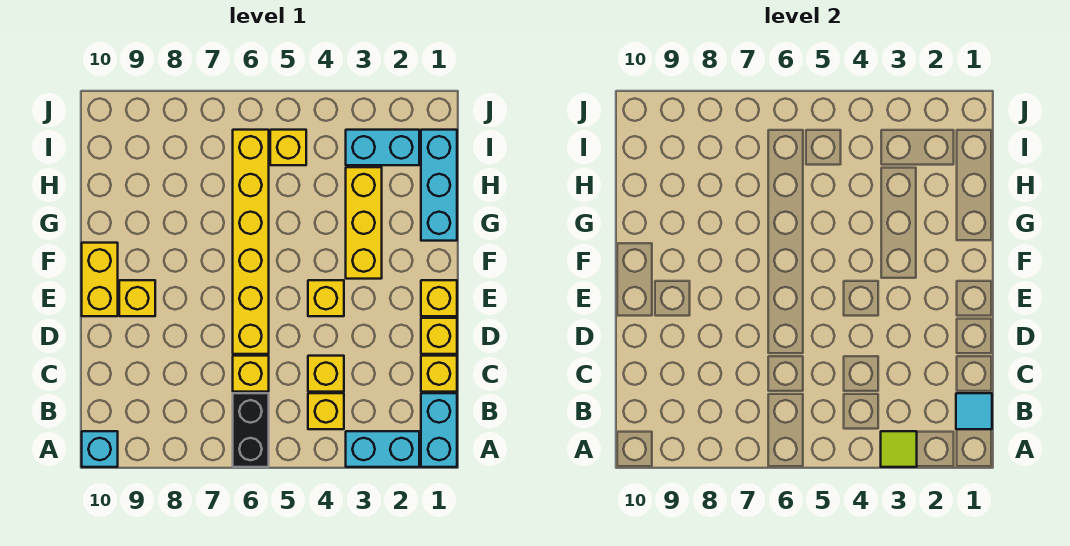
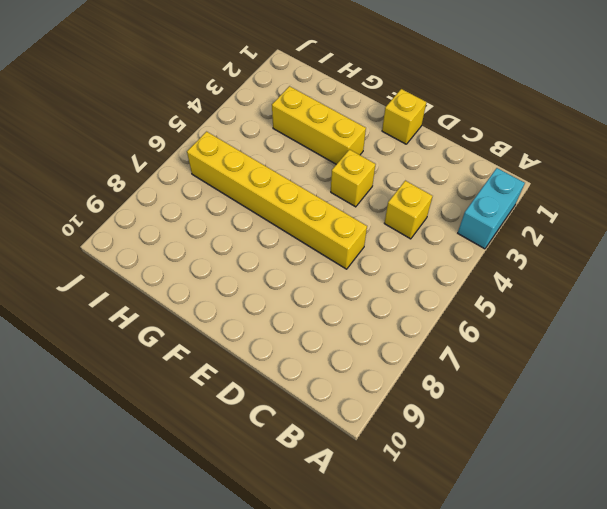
none -> cyan 1x2 brick [421,393,457,467]
none -> black 1x2 brick [233,393,269,467]
none -> cyan 1x1 brick [82,431,118,467]

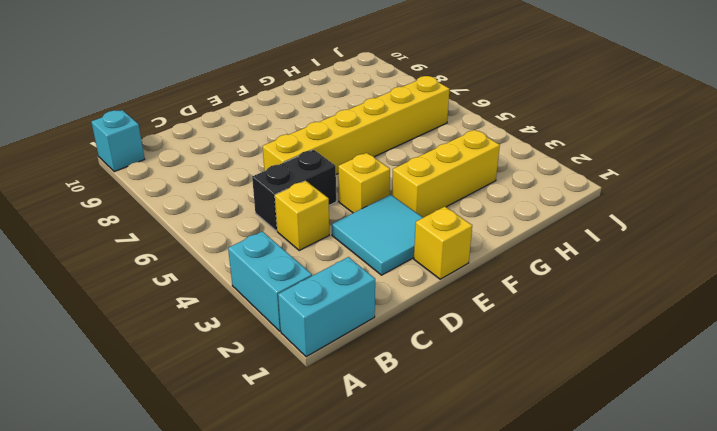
black 1x2 brick [252,150,336,231] -> black 1x2 brick moved to [233,393,269,467]
cyan 2x2 tile [332,195,423,275] -> none
none -> yellow 1x1 brick [308,393,344,429]
none -> yellow 1x1 brick [421,356,457,392]
none -> yellow 1x1 brick [233,356,269,392]

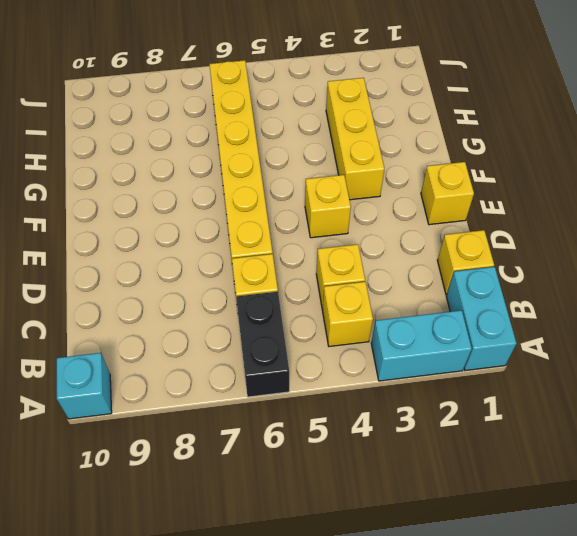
none -> yellow 1x1 brick [421,318,457,354]
none -> yellow 1x1 brick [119,280,155,316]
none -> yellow 1x2 brick [82,243,118,316]

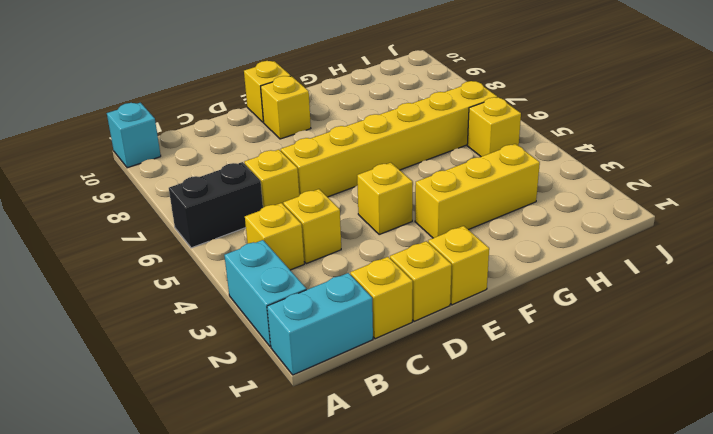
yellow 1x1 brick [244,61,291,122] -> yellow 1x2 brick [82,243,118,316]
none -> cyan 1x3 brick [421,130,457,241]
none -> cyan 1x2 brick [346,130,419,165]
none -> lime 1x1 tile [881,431,917,467]

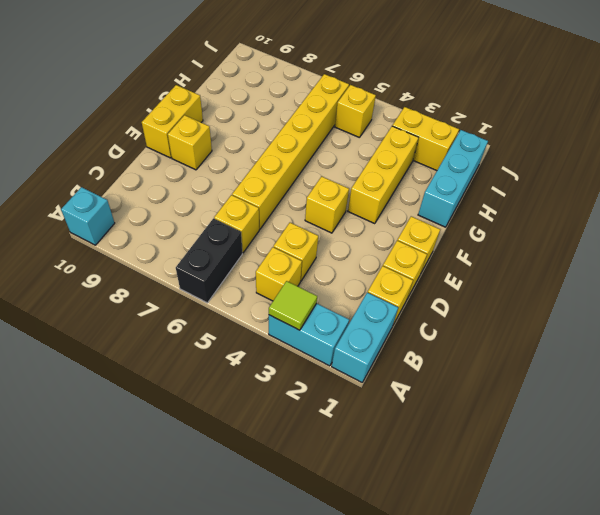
yellow 1x2 brick [392,107,459,171] -> cyan 1x2 brick [346,130,419,165]
none -> cyan 1x1 tile [956,393,992,429]

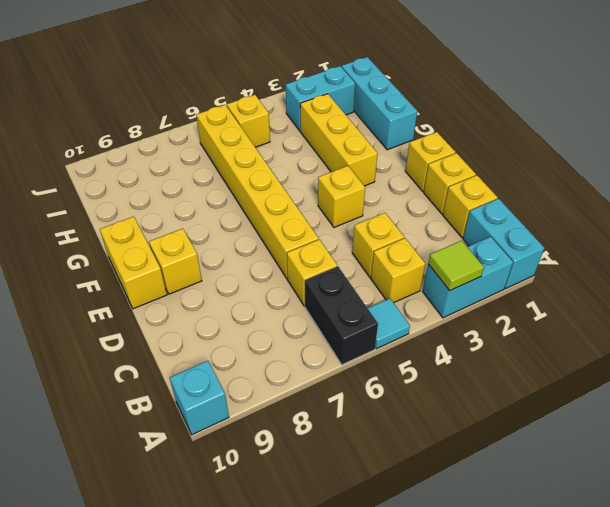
cyan 1x1 tile [368,298,410,349] -> cyan 1x1 tile moved to [956,393,992,429]

